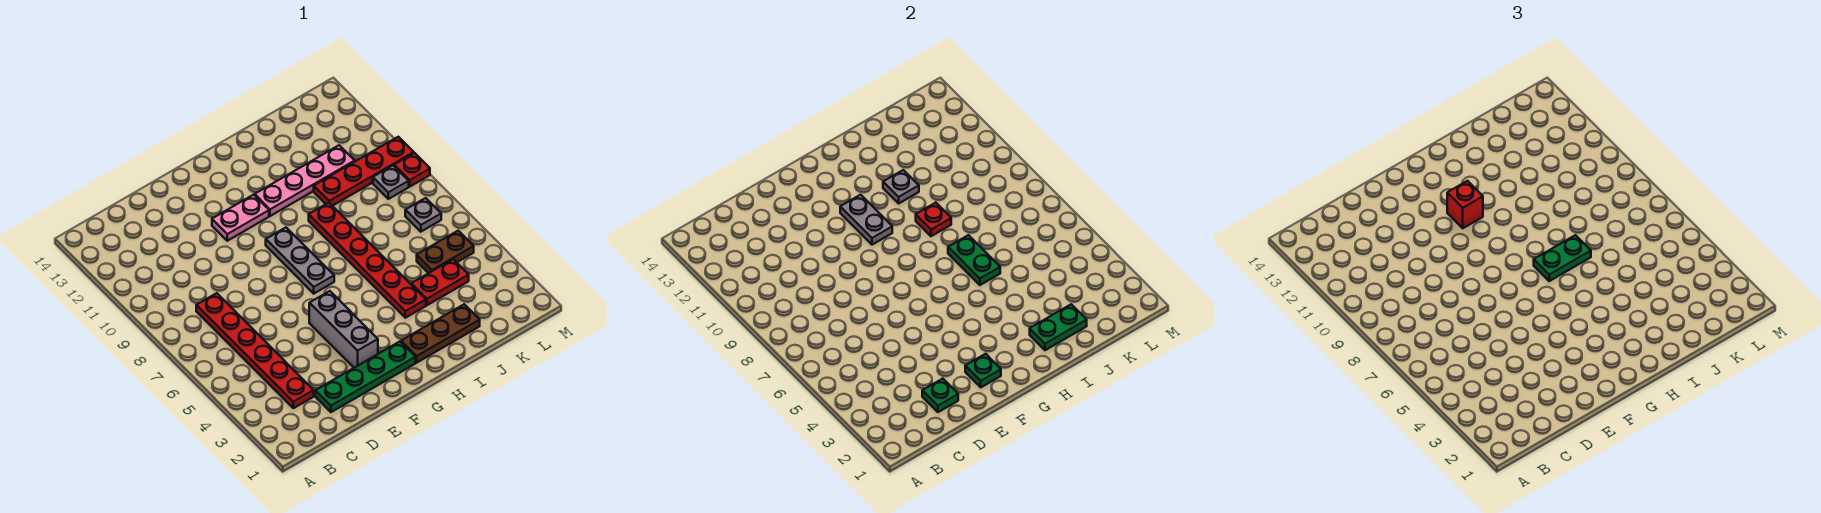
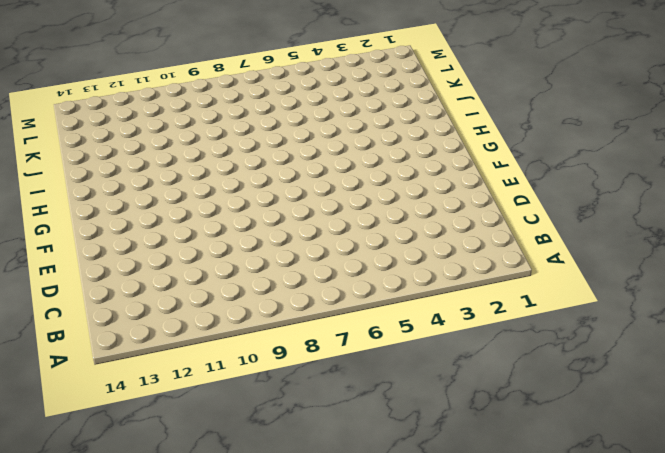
none -> red 1x6 plate [196,293,314,408]
none -> green 1x4 plate [315,342,416,412]
none -> grey 1x3 brick [309,291,378,368]

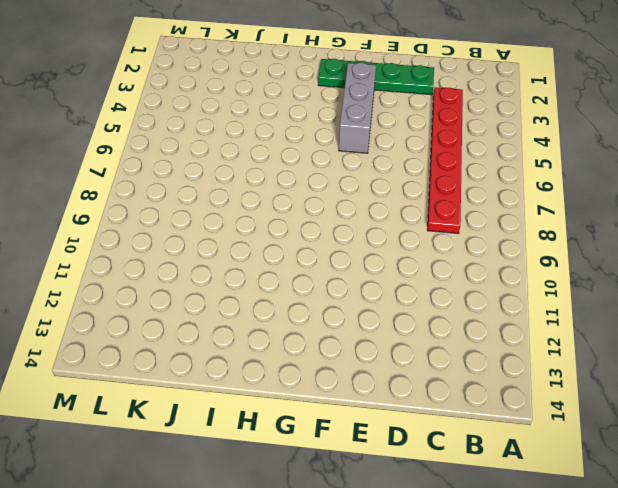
none -> pink 1x2 plate [212,195,269,241]
none -> grey 1x3 plate [266,228,334,294]
none -> brown 1x3 plate [401,304,480,363]

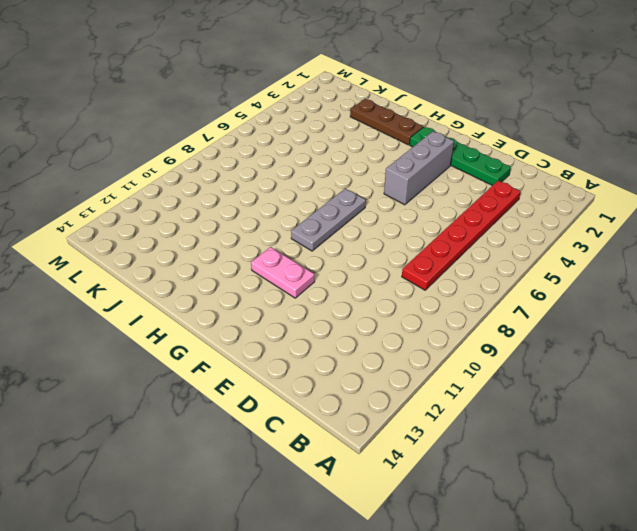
none -> pink 1x4 plate [255,145,355,216]
none -> red 1x6 plate [309,203,426,318]
none -> red 1x2 plate [411,259,469,305]

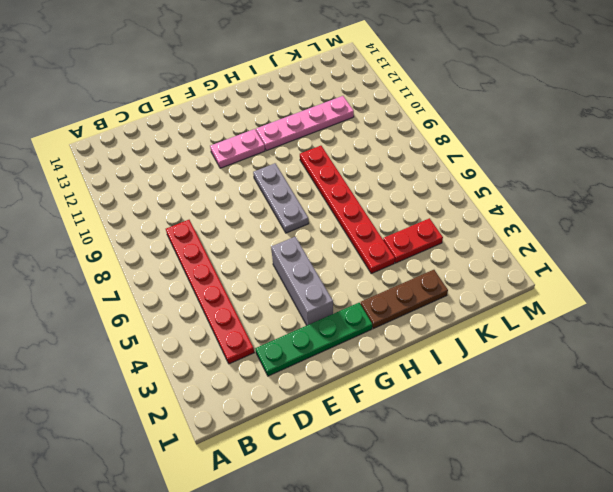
none -> red 1x4 plate [314,137,414,206]
none -> brown 1x2 plate [417,231,474,273]
none -> grey 1x1 plate [405,198,441,232]

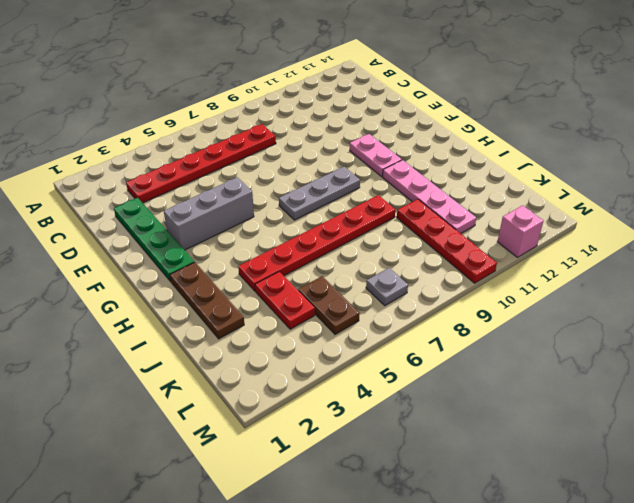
pink 1x1 brick [497,205,543,257] -> none
none -> grey 1x1 plate [373,166,409,199]
none -> red 1x1 plate [394,153,430,187]
none -> green 1x1 plate [922,379,958,412]

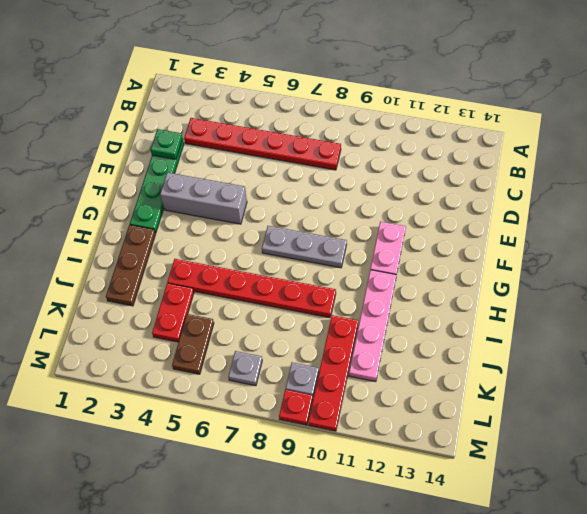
none -> green 1x1 plate [965,354,1001,387]
none -> grey 1x2 plate [840,195,892,245]
none -> green 1x2 plate [1030,304,1087,350]

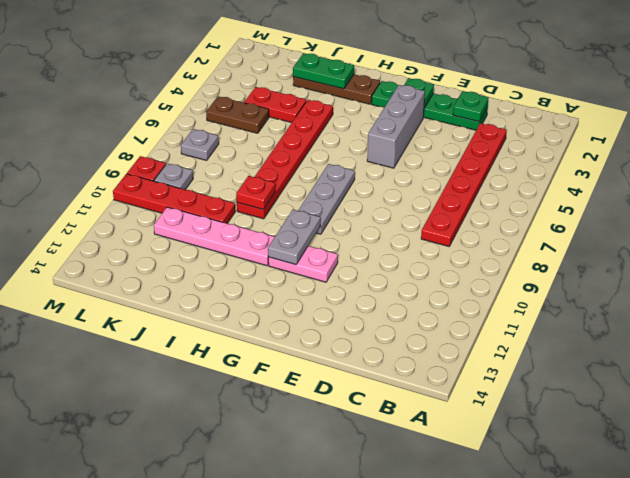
none -> green 1x2 plate [948,235,1000,285]
none -> grey 1x1 plate [883,170,919,203]
none -> red 1x1 brick [1447,181,1483,228]

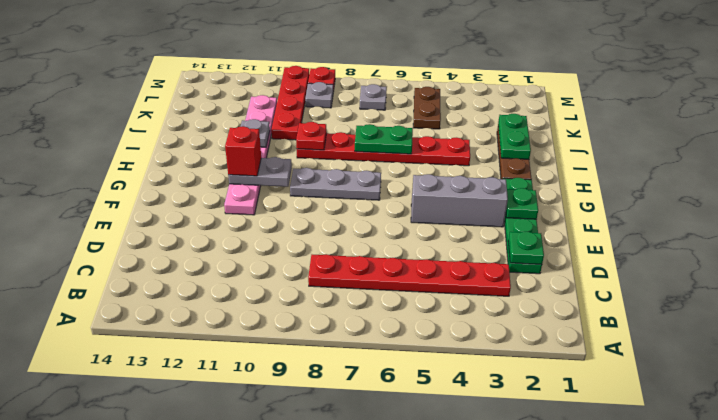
none -> red 1x2 plate [411,259,469,305]
none -> green 1x2 plate [1534,235,1591,281]

